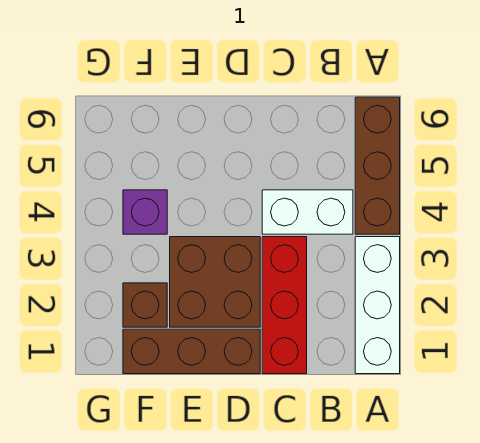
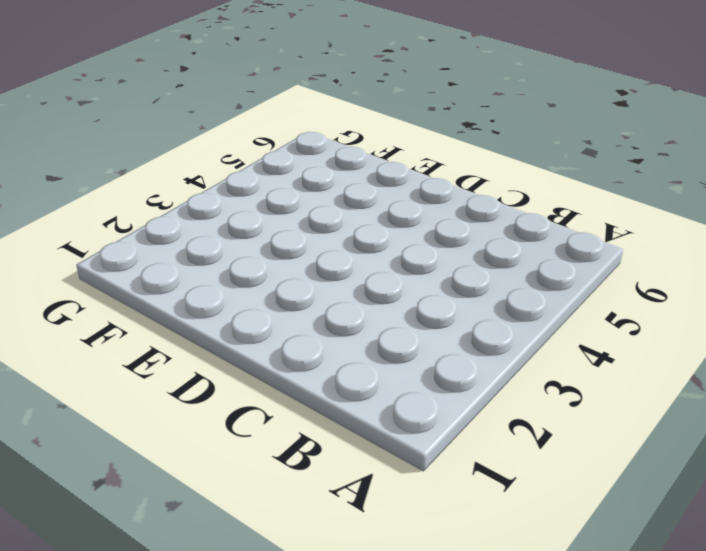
none -> white 1x3 brick [355,237,400,374]
none -> brown 1x3 brick [355,97,400,234]

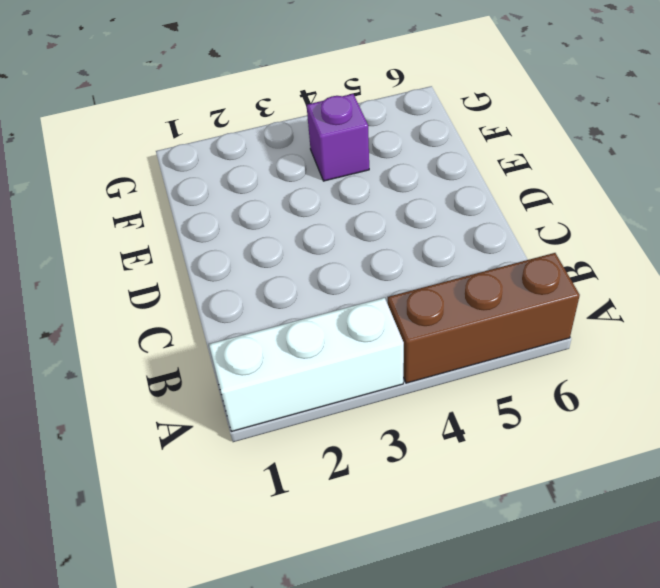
none -> white 1x2 brick [262,190,353,234]
none -> red 1x3 brick [262,237,307,374]

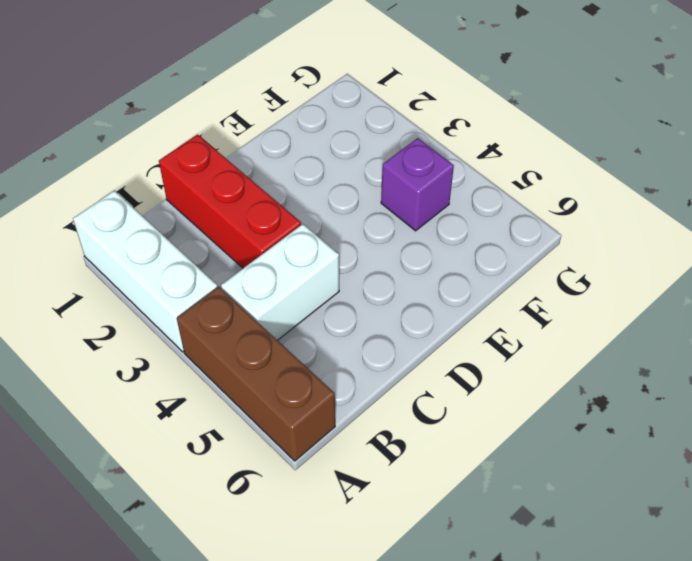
none -> brown 1x3 brick [123,329,260,374]
none -> brown 2x2 brick [170,237,260,327]

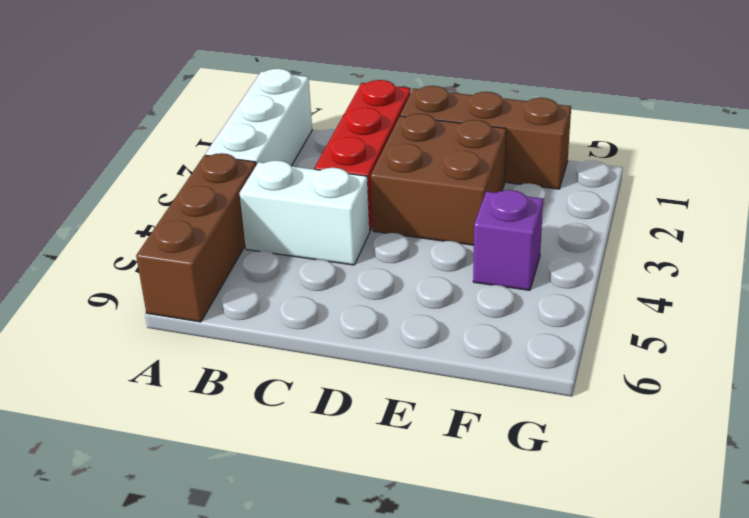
none -> brown 1x1 brick [123,283,167,327]

